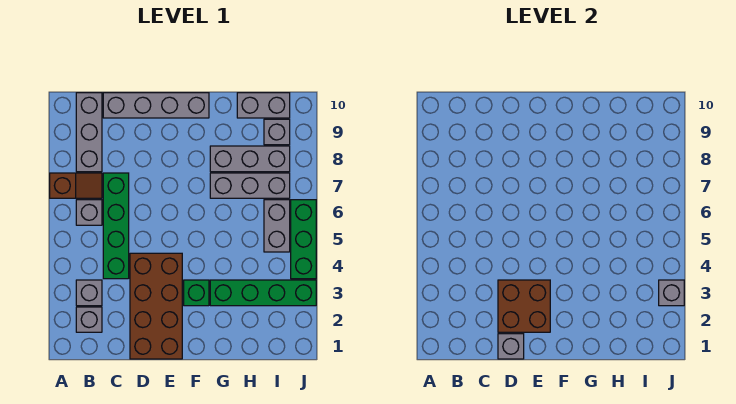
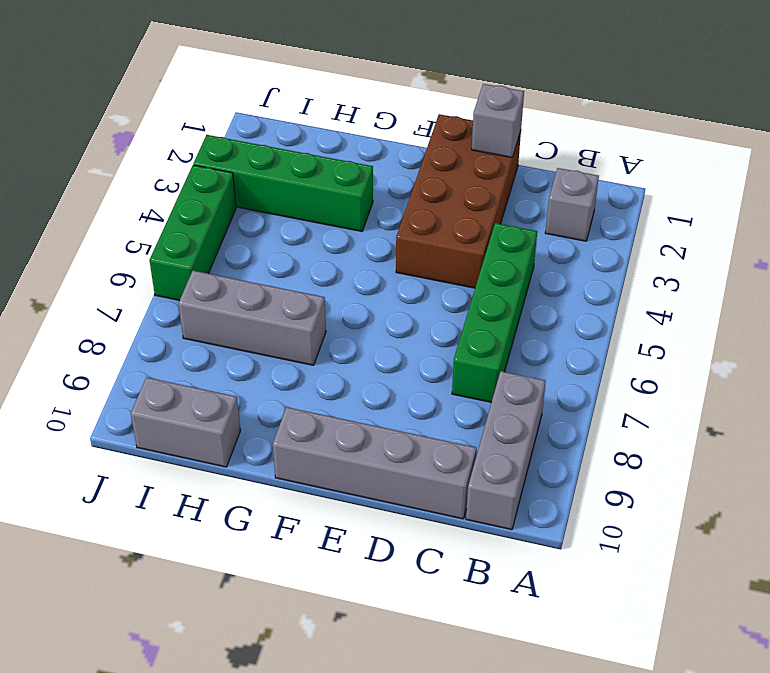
none -> brown 1x2 slope [50,173,102,198]
none -> grey 1x1 brick [76,280,102,306]
none -> grey 1x1 brick [76,200,102,225]

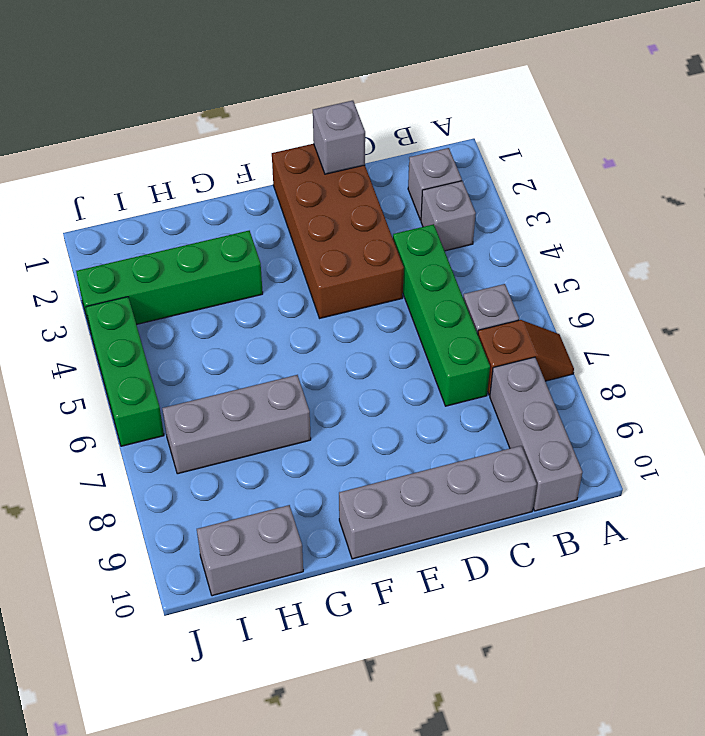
brown 1x2 slope [478,320,574,395] -> brown 1x2 slope turned to [50,173,102,198]
none -> green 1x1 brick [184,280,209,306]
none -> grey 1x3 brick [210,146,290,172]
none -> grey 1x2 brick [264,200,290,252]

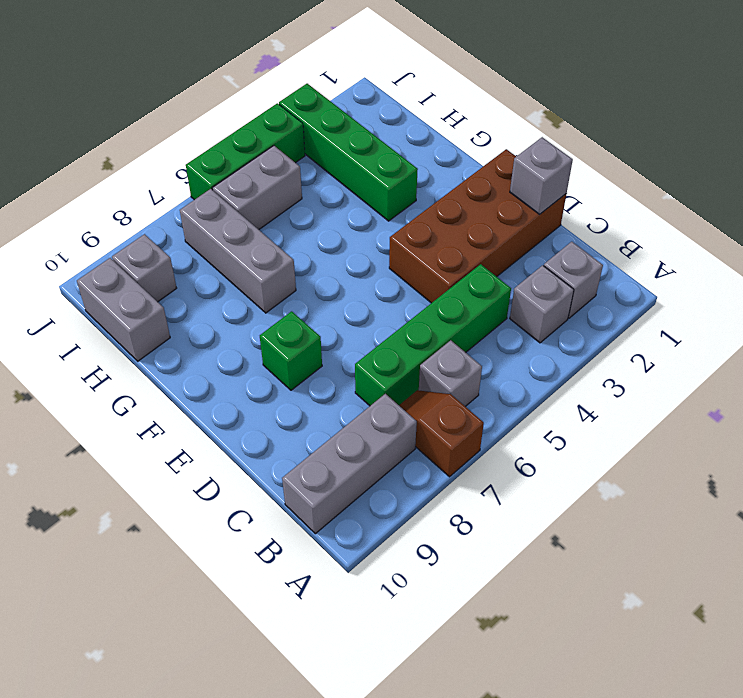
green 1x1 brick [260,311,322,390] -> green 1x1 brick moved to [184,280,209,306]
none -> grey 1x4 brick [103,93,209,118]
none -> grey 1x3 brick [210,146,290,172]
none -> brown 2x2 brick [498,280,550,332]

